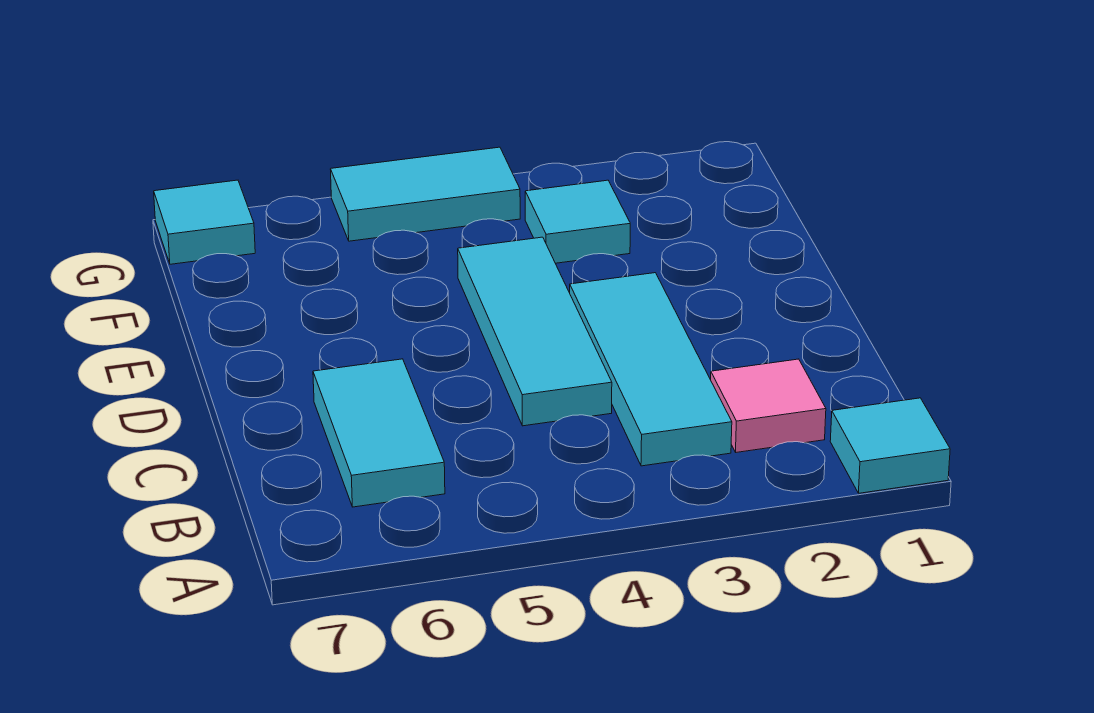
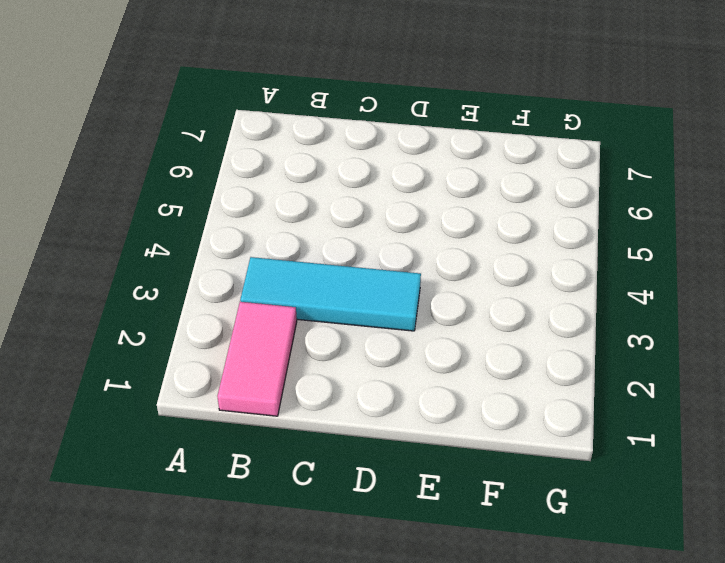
pink 1x2 tile [217,302,297,416] -> pink 1x1 tile [711,359,826,452]
none -> cyan 1x1 tile [830,398,950,493]
none -> cyan 1x2 tile [313,359,445,507]

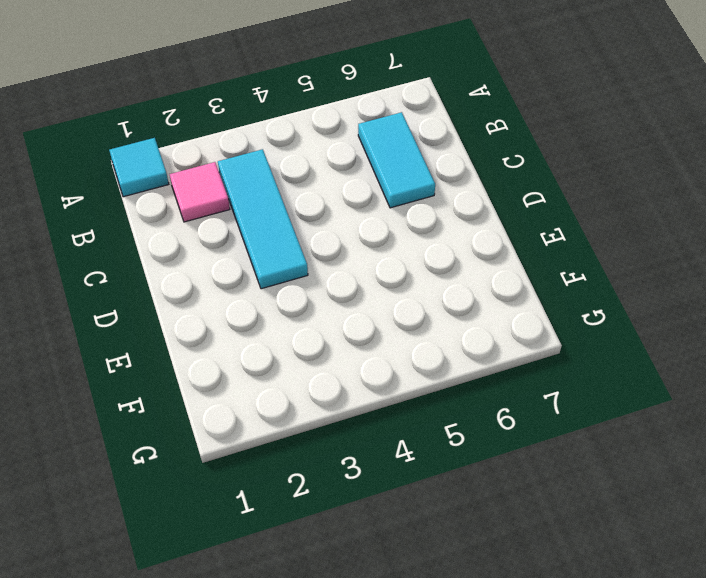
none -> cyan 1x3 tile [458,237,612,426]
none -> cyan 1x1 tile [525,180,630,263]

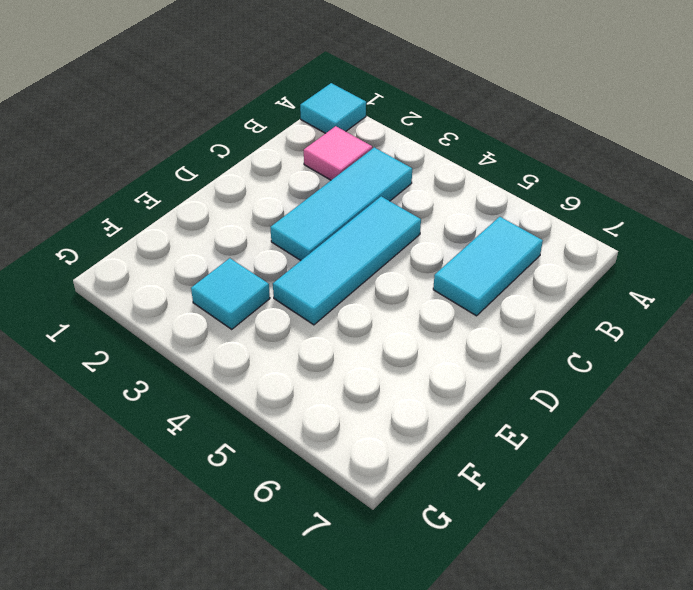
none -> cyan 1x2 tile [330,147,520,241]
none -> cyan 1x1 tile [154,180,255,264]

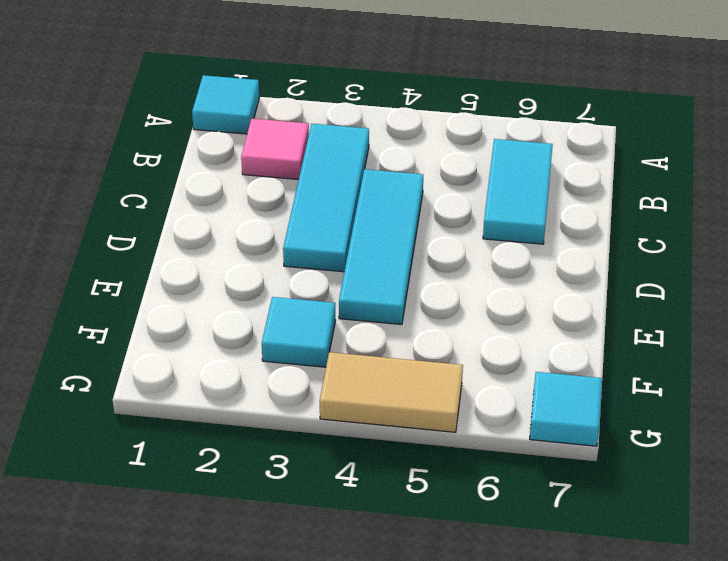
tan 1x2 tile [320,352,463,432] -> cyan 1x2 tile [330,147,520,241]

